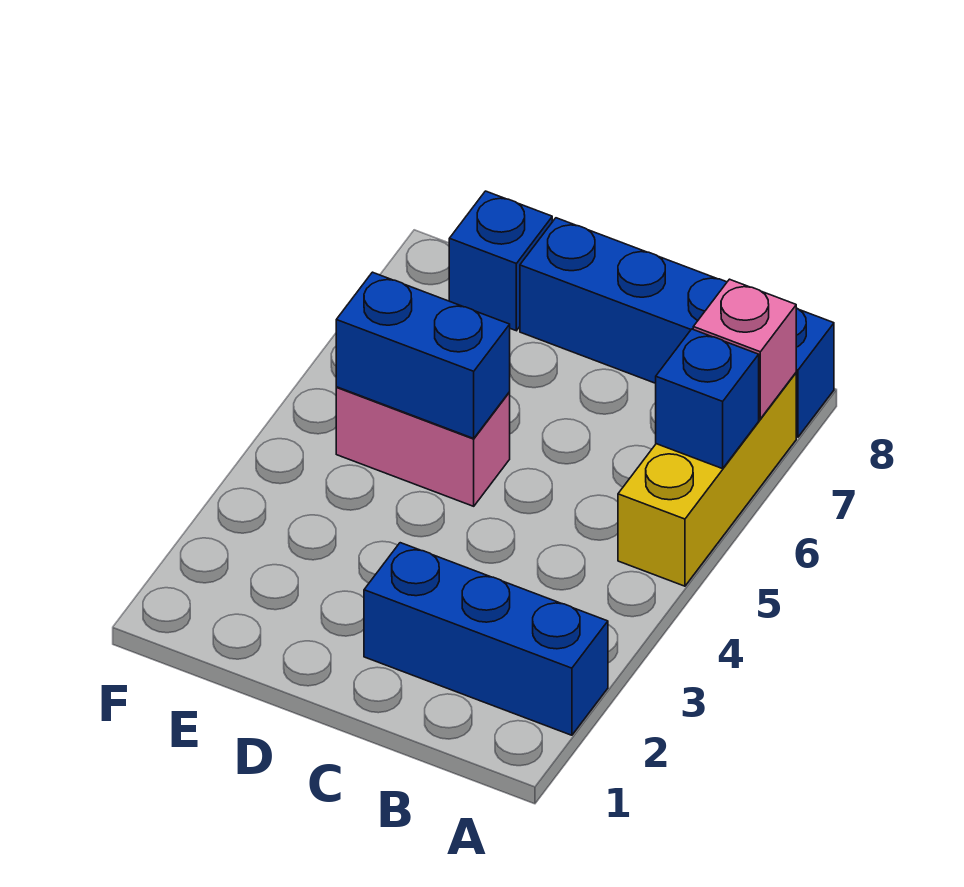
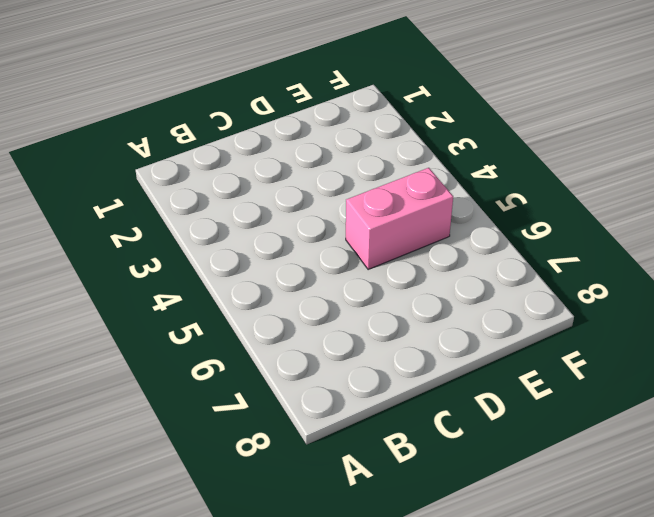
none -> blue 1x3 brick [364,543,608,735]
none -> yellow 1x3 brick [618,373,796,586]

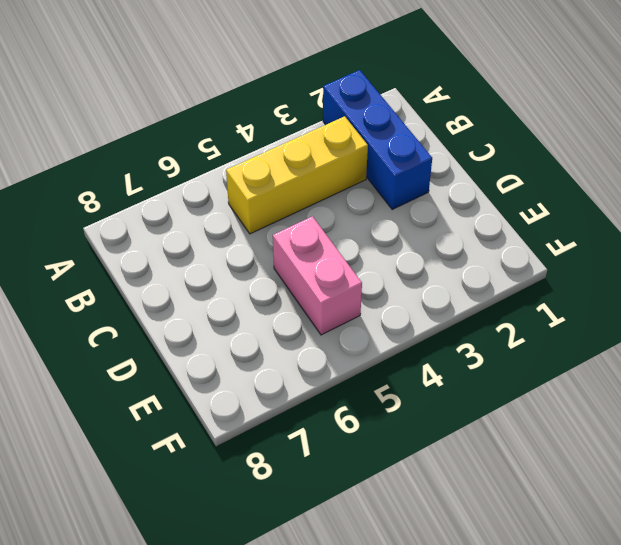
yellow 1x3 brick [226,116,368,234] -> yellow 1x3 brick moved to [618,373,796,586]
none -> blue 1x4 brick [520,218,834,437]
none -> blue 1x1 brick [449,191,552,331]

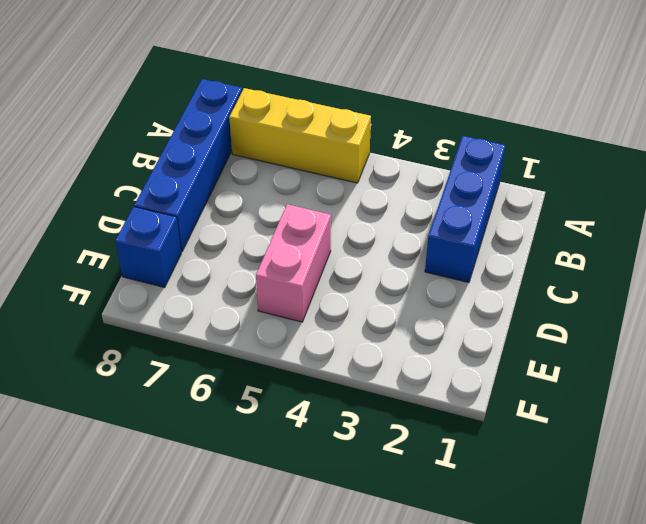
none -> blue 1x1 brick [656,329,759,469]
none -> pink 1x1 brick [693,279,796,419]

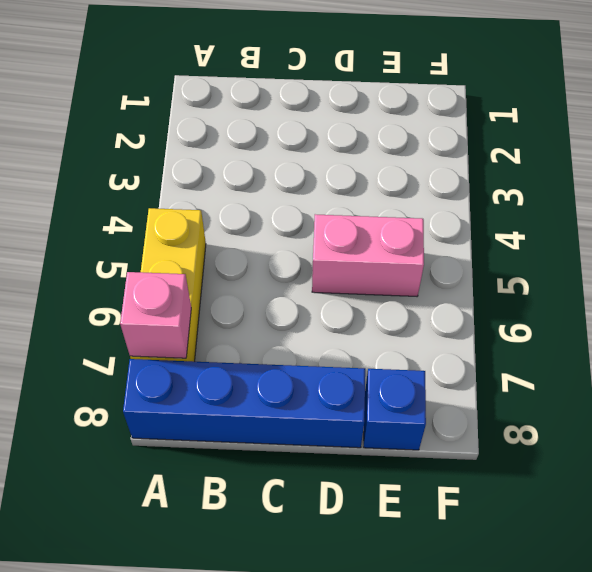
none -> blue 1x3 brick [364,543,608,735]
none -> blue 1x1 brick [656,329,759,469]

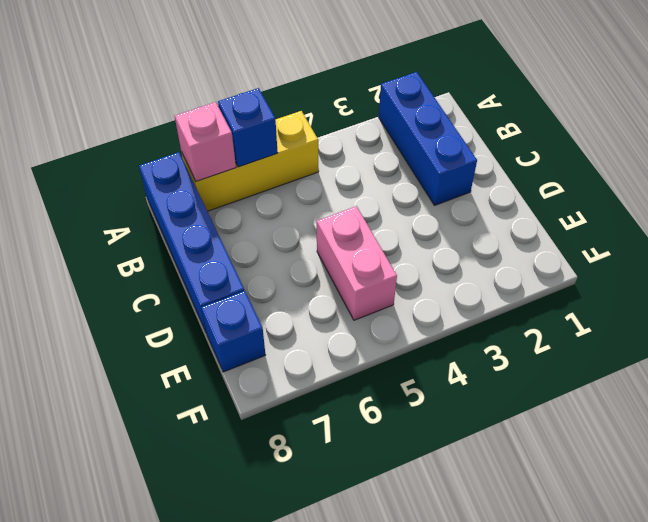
none -> blue 1x2 brick [336,272,510,438]

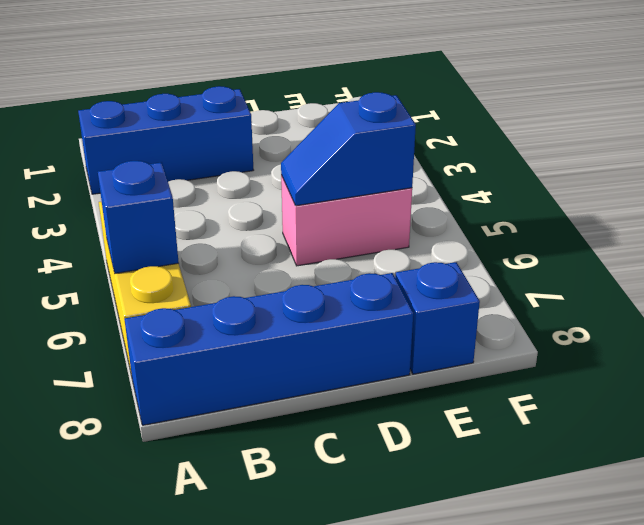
blue 1x2 slope [281,92,416,206] -> blue 1x2 brick [336,272,510,438]
none -> pink 1x1 brick [693,279,796,419]

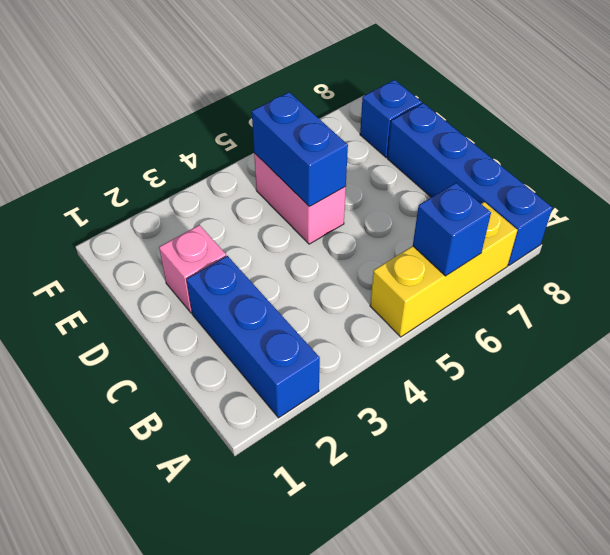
pink 1x1 brick [159,225,226,313] -> pink 1x1 brick moved to [693,279,796,419]

